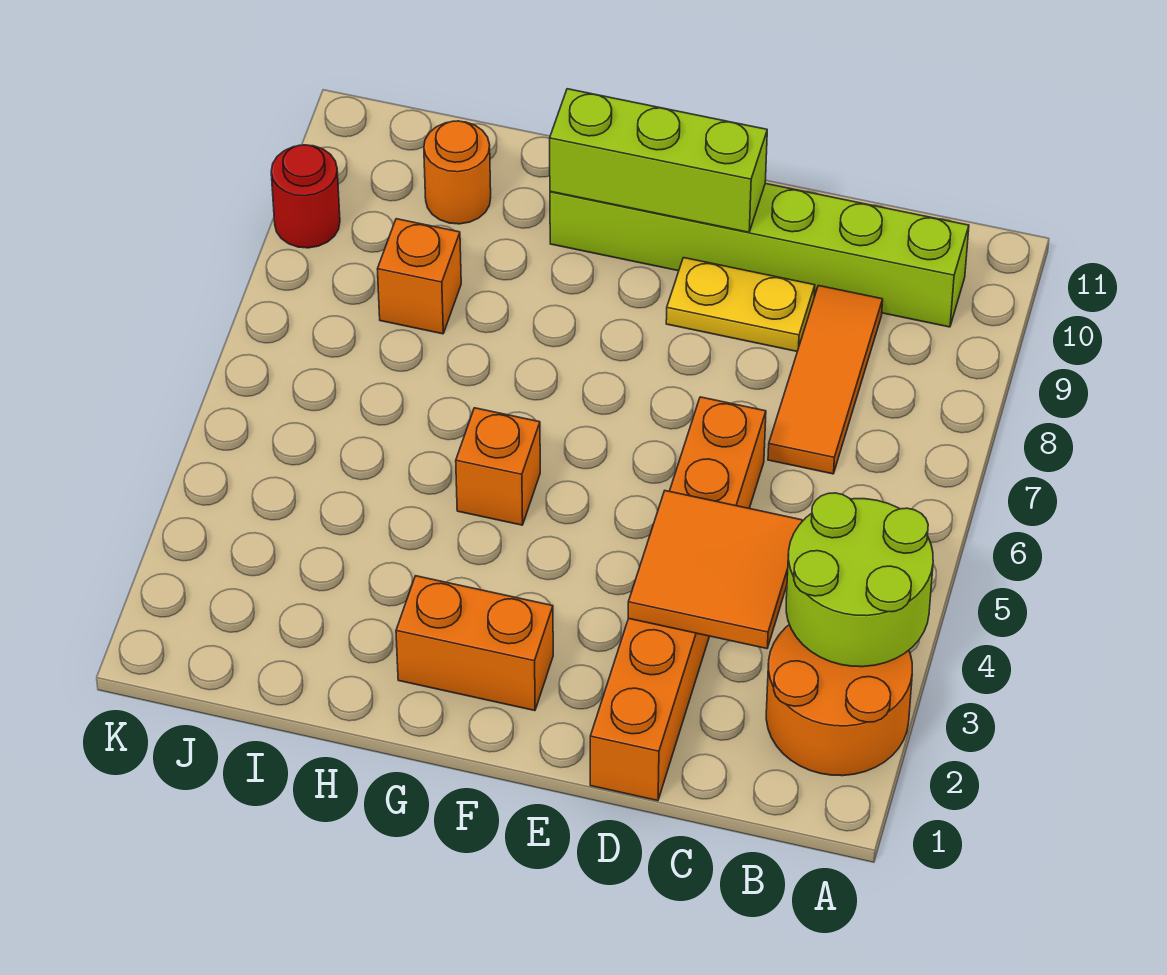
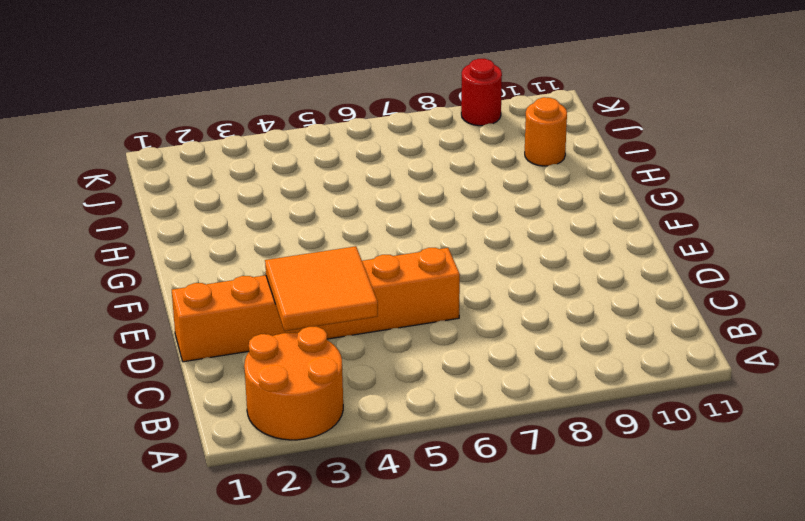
none -> lime 1x6 brick [550,183,969,327]
none -> orange 1x3 tile [768,286,883,474]
none -> yellow 1x2 plate [666,258,815,351]

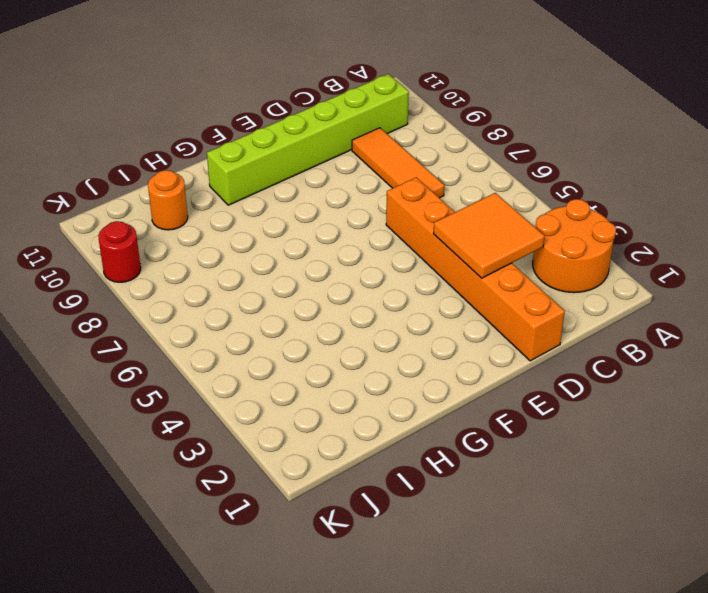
none -> yellow 1x2 plate [666,258,815,351]
none -> orange 1x2 brick [396,576,553,711]
none -> orange 1x1 brick [456,408,540,525]

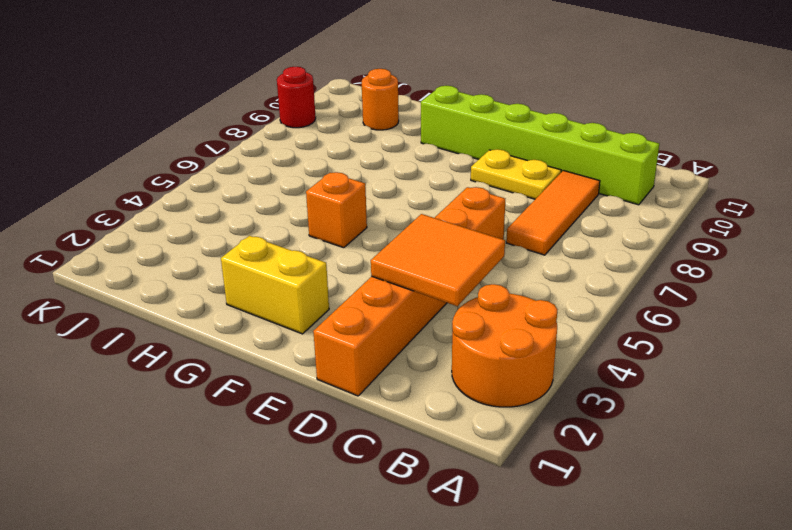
yellow 1x2 brick [221,236,329,334] -> orange 1x2 brick [396,576,553,711]
none -> orange 1x1 brick [377,219,461,334]
none -> lime 2x2 round brick [786,493,933,667]
none -> lime 1x3 brick [550,89,767,232]

